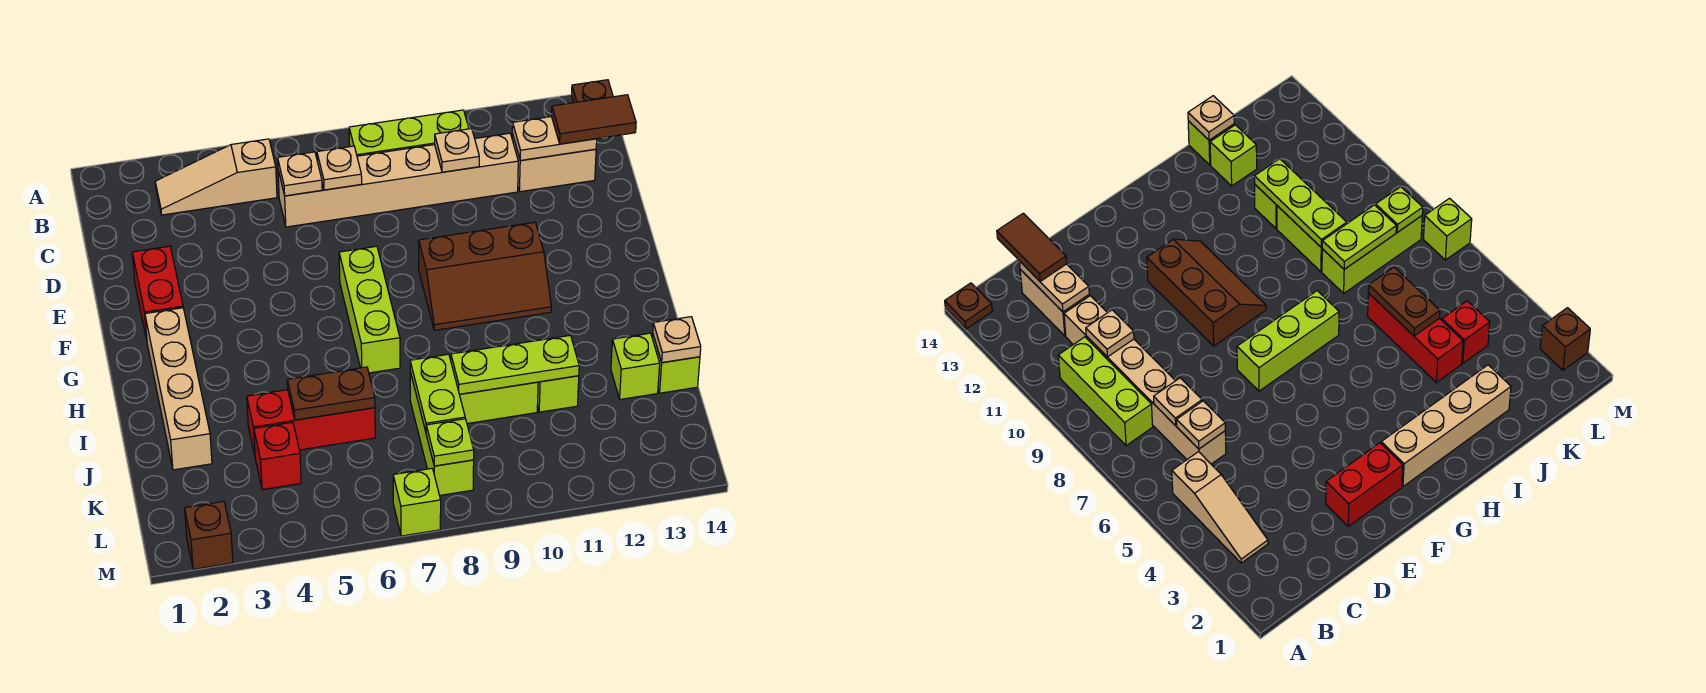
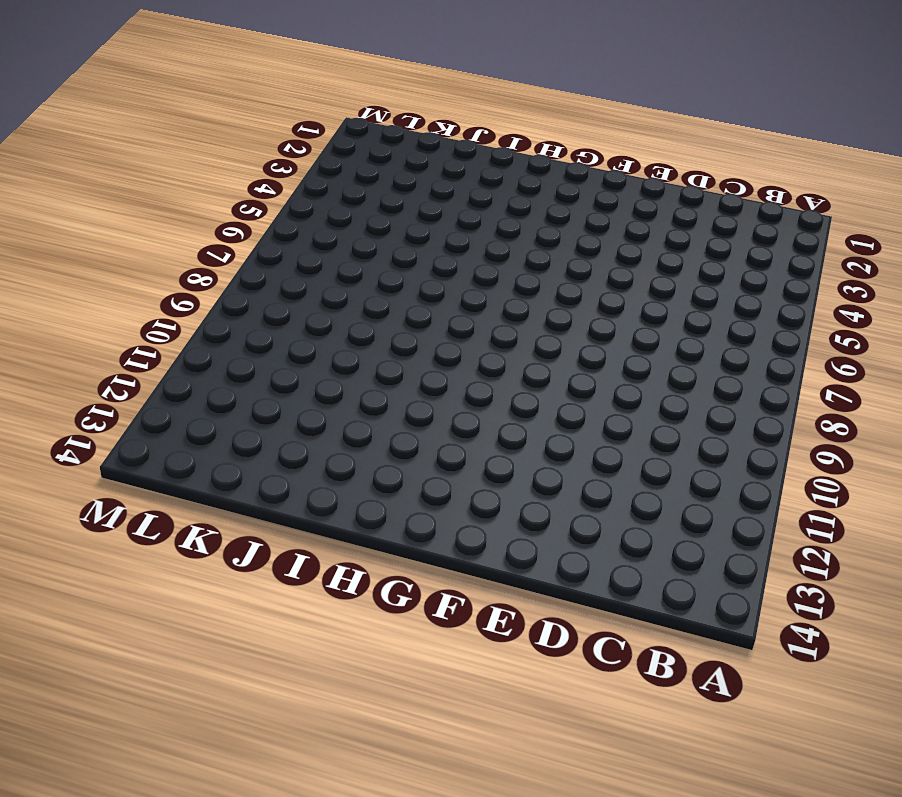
none -> brown 1x1 plate [572,80,613,103]
none -> tan 1x3 slope [155,139,277,215]
none -> lime 1x3 brick [349,110,469,156]

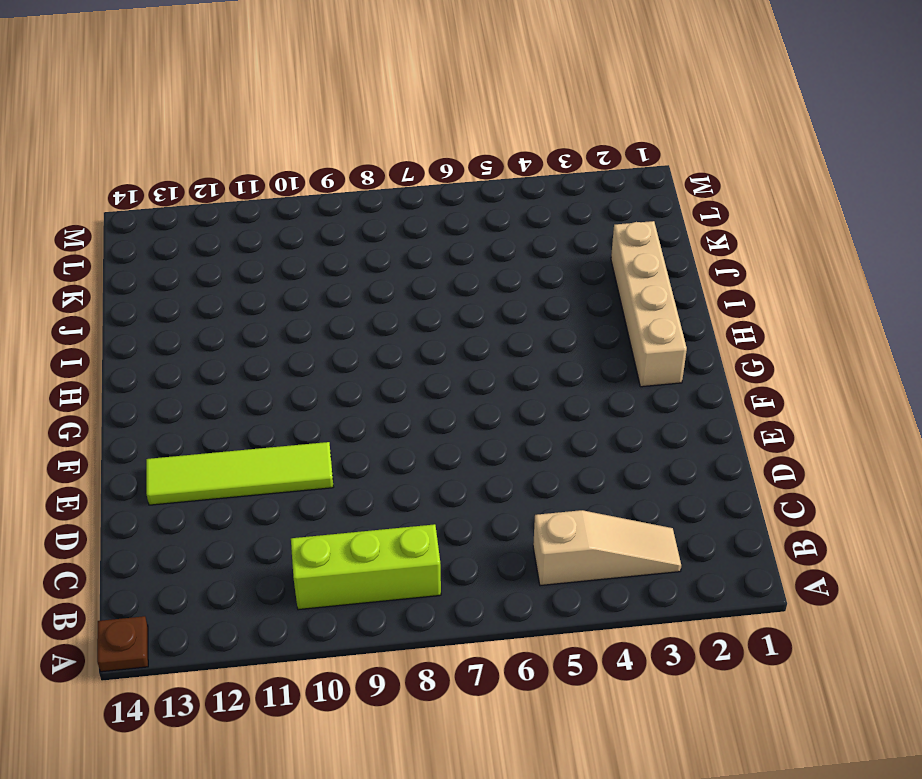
lime 1x4 tile [146,442,333,505] -> none
none -> tan 1x6 brick [278,133,518,227]
none -> tan 1x2 brick [512,134,596,192]
none -> red 1x2 brick [132,246,183,340]

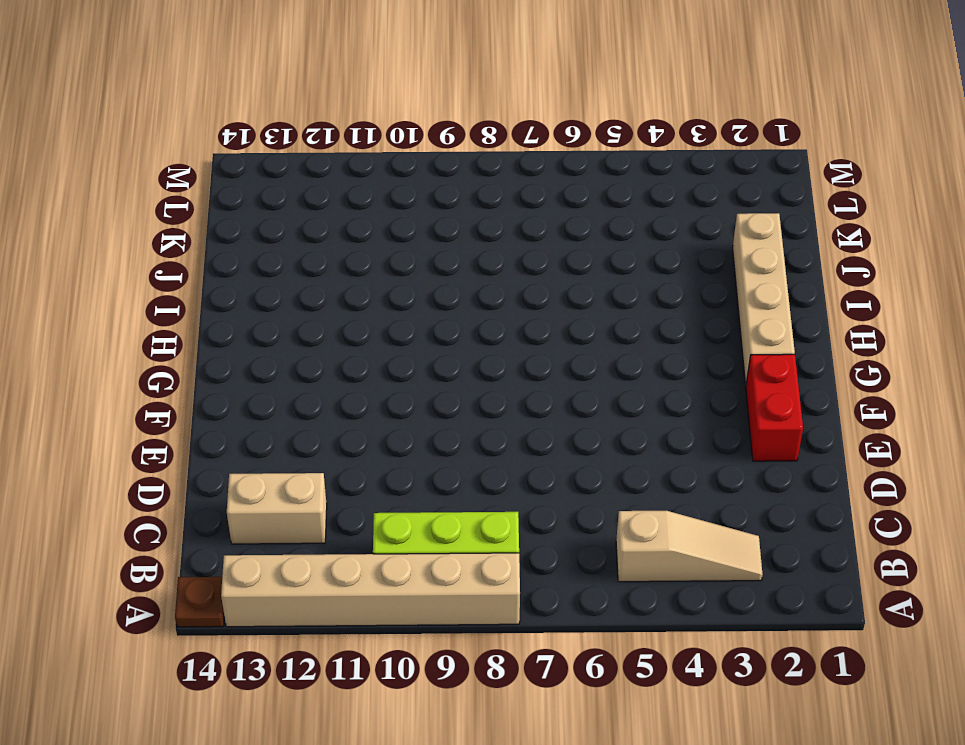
tan 1x6 brick [221,553,520,627] -> tan 1x6 brick moved to [278,133,518,227]
none -> lime 1x3 brick [339,246,400,373]
none -> brown 2x3 slope [419,222,551,330]
none -> red 1x3 brick [247,390,375,455]

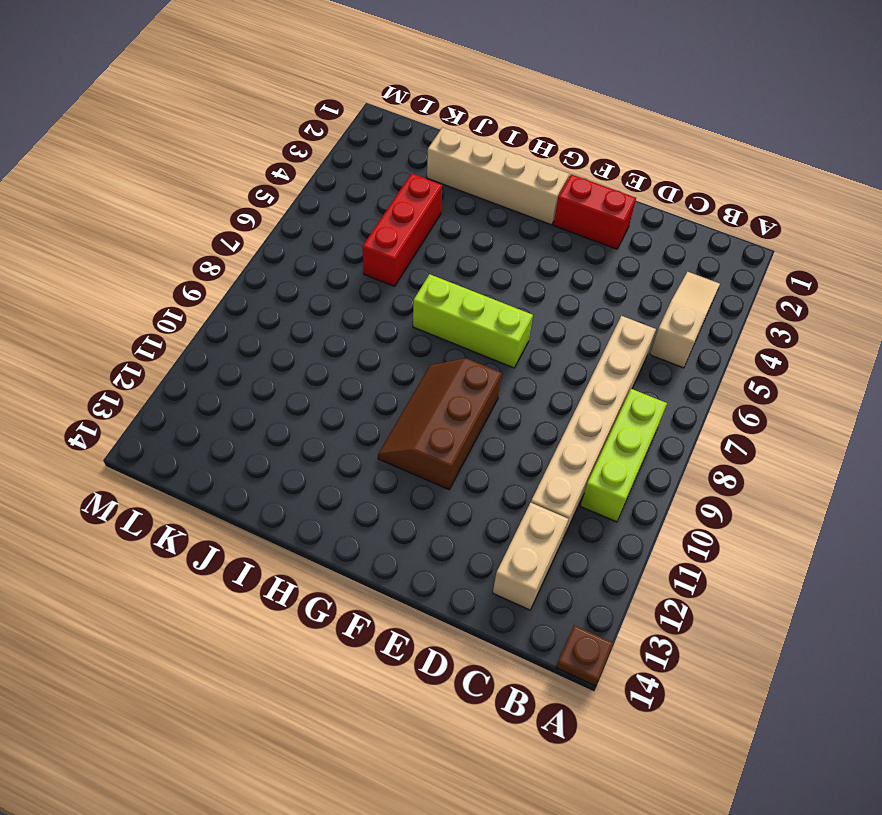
none -> lime 1x3 brick [410,372,474,495]
none -> lime 1x2 brick [460,382,538,424]
none -> lime 1x1 brick [537,376,579,412]

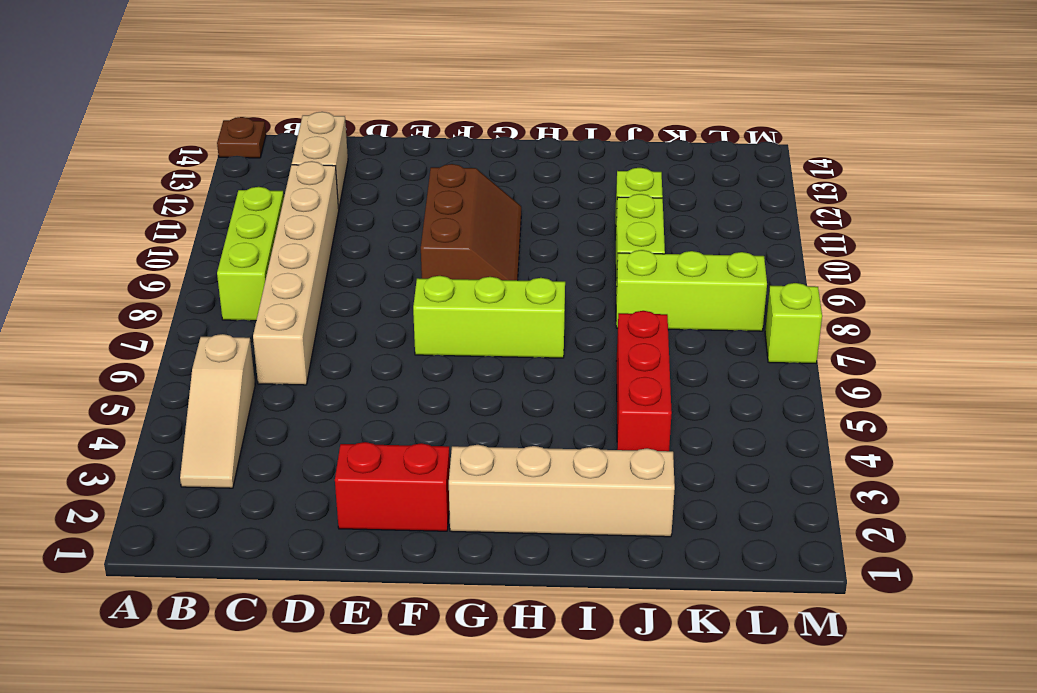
none -> lime 1x1 brick [611,333,660,399]
none -> lime 1x1 brick [652,335,700,393]
none -> red 1x1 brick [254,422,301,490]

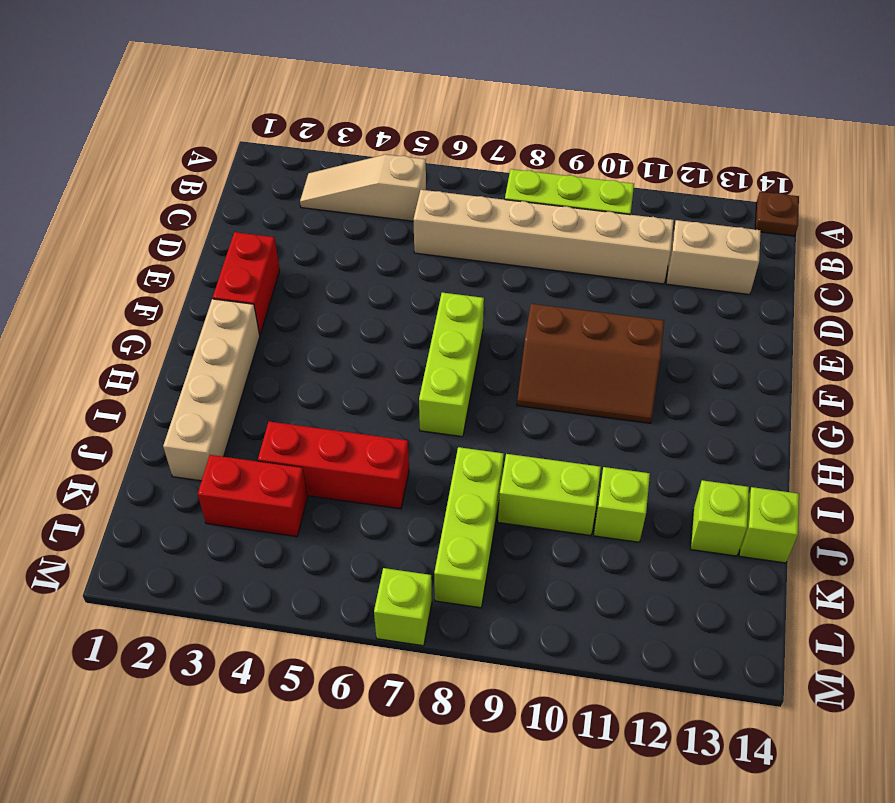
red 1x2 brick [198,455,307,537] -> red 1x1 brick [254,422,301,490]
none -> brown 1x1 brick [185,501,233,569]
none -> tan 1x1 plate [278,152,322,196]
none -> tan 1x1 plate [317,146,362,190]

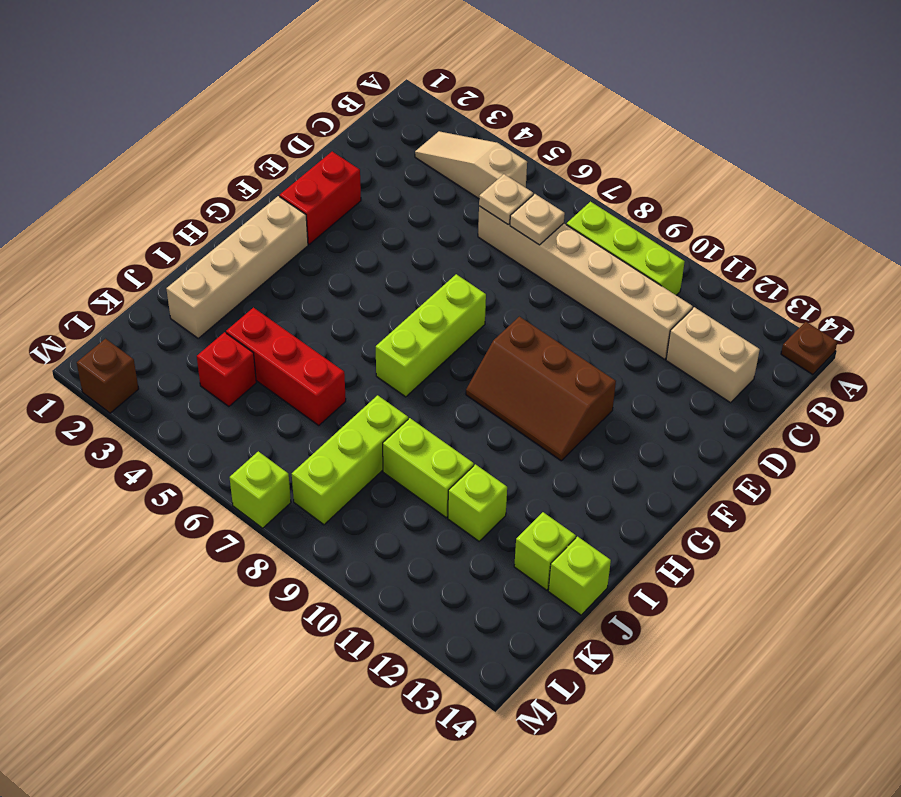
none -> tan 1x1 plate [435,129,479,172]
none -> tan 1x2 plate [512,117,597,160]
none -> brown 1x2 plate [287,367,375,420]

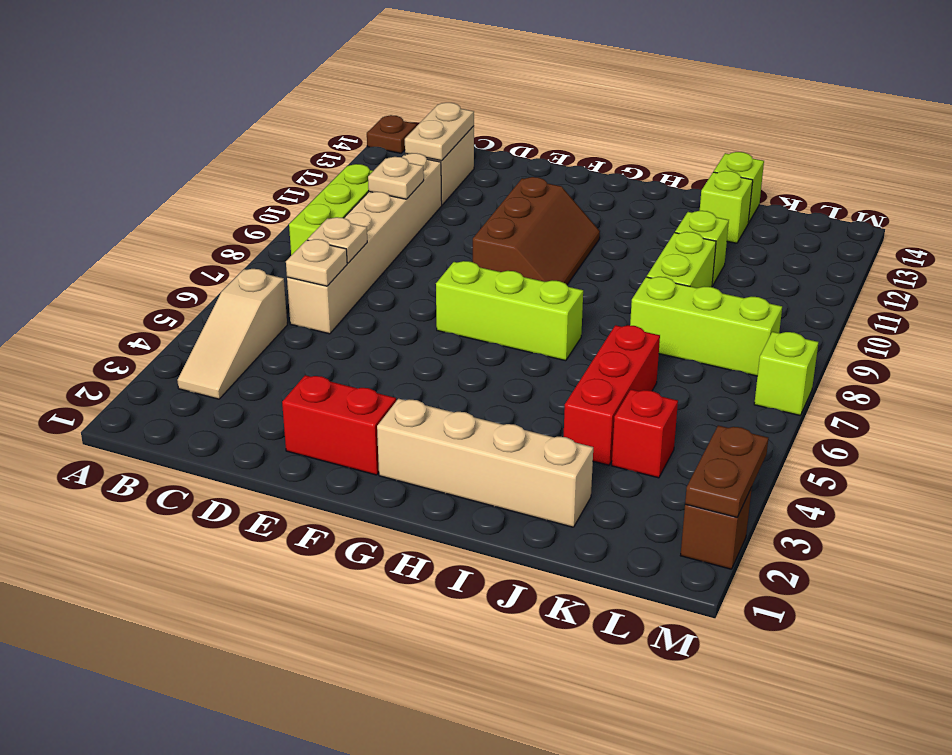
brown 1x2 plate [685,425,768,517] -> brown 1x2 plate moved to [287,367,375,420]
none -> lime 1x2 plate [410,354,465,432]
none -> lime 1x3 plate [451,335,579,394]
none -> tan 1x1 plate [653,317,701,363]

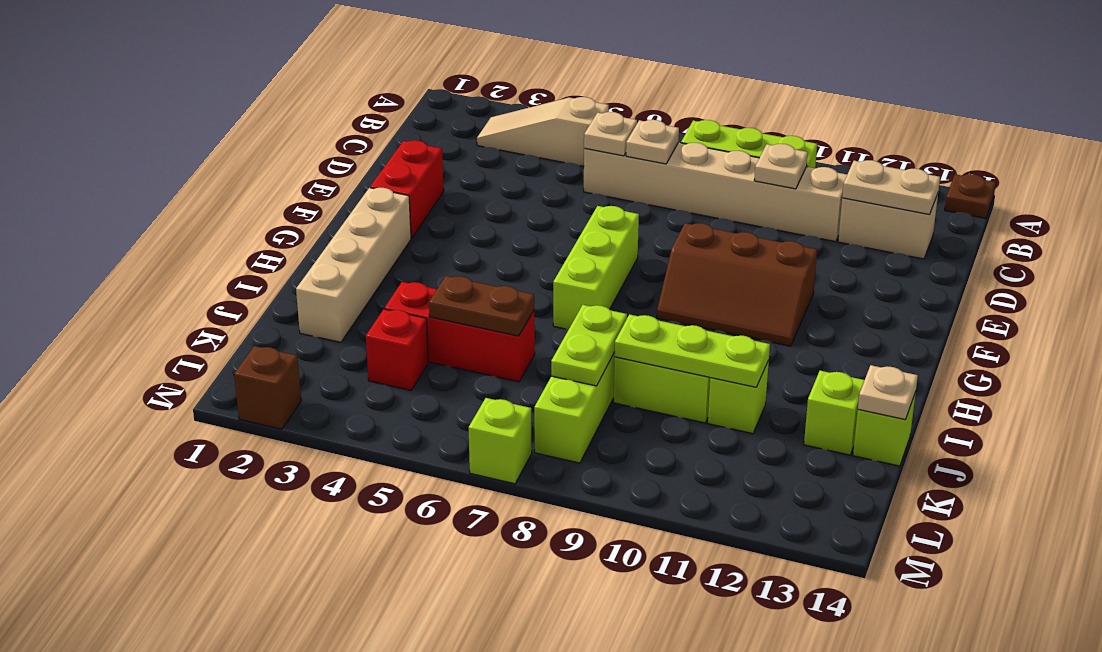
none -> lime 1x1 plate [426,419,474,466]
none -> brown 1x2 tile [552,95,636,144]

